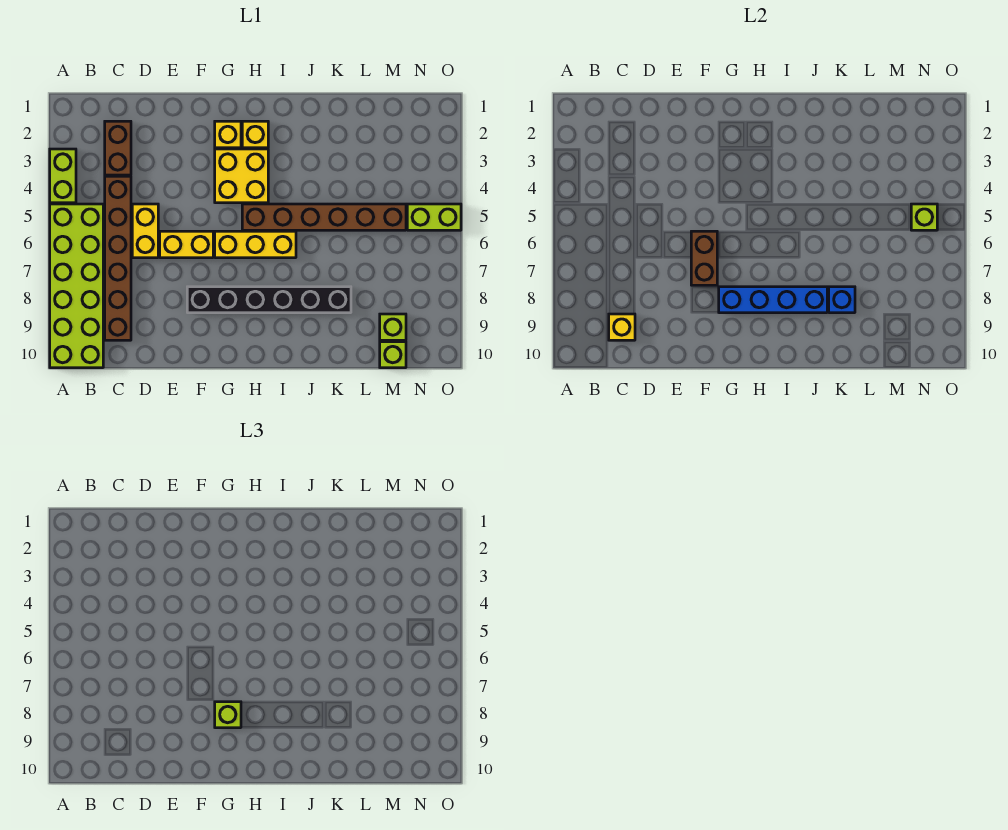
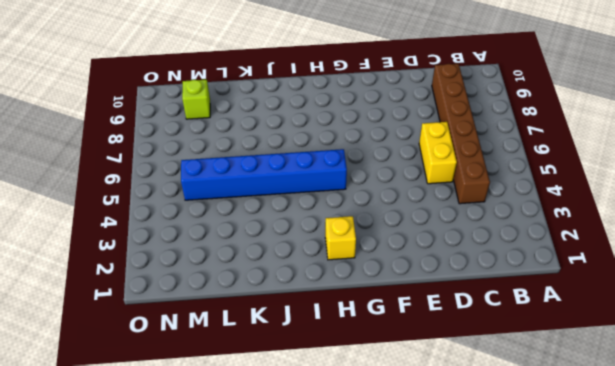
blue 1x6 brick [181,149,347,200] -> brown 1x6 brick [242,204,406,230]
none -> lime 1x2 brick [50,149,76,203]
none -> lime 2x6 brick [50,204,103,368]
none -> brown 1x2 brick [105,121,131,175]

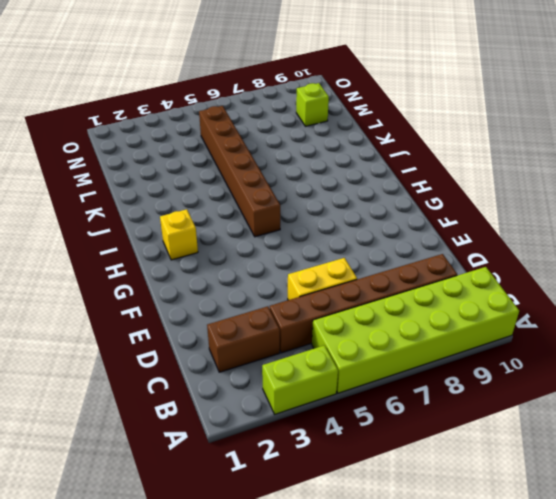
none -> yellow 1x2 brick [160,231,213,258]
none -> black 1x6 brick [187,287,351,313]
none -> yellow 1x1 brick [215,121,241,148]

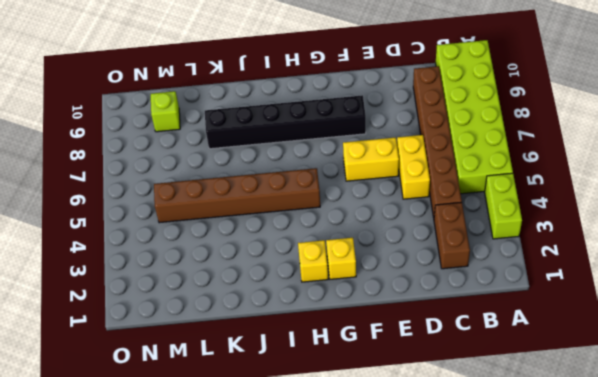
none -> yellow 2x2 brick [215,149,268,203]
none -> yellow 1x3 brick [215,231,296,258]
none -> lime 1x1 brick [380,342,406,368]

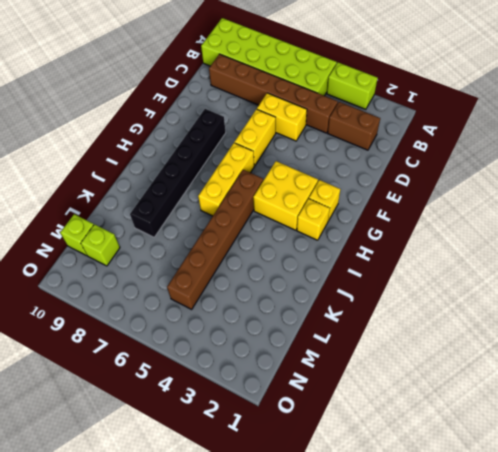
none -> lime 1x2 brick [407,204,461,230]
none -> yellow 1x1 brick [609,314,635,340]
none -> brown 1x2 brick [691,231,717,285]

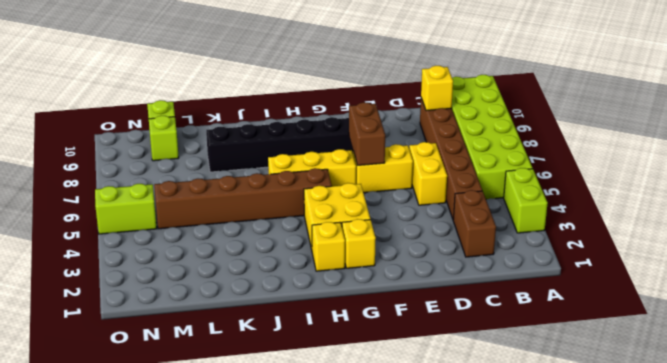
none -> blue 1x4 brick [719,287,827,313]
none -> blue 1x1 brick [829,287,855,313]
none -> lime 1x1 brick [911,204,937,230]

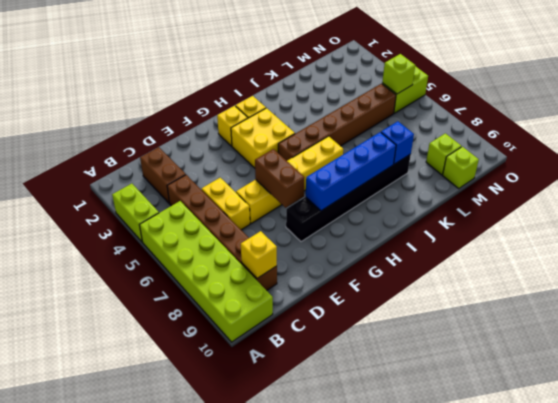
none -> lime 1x1 brick [215,702,241,728]

